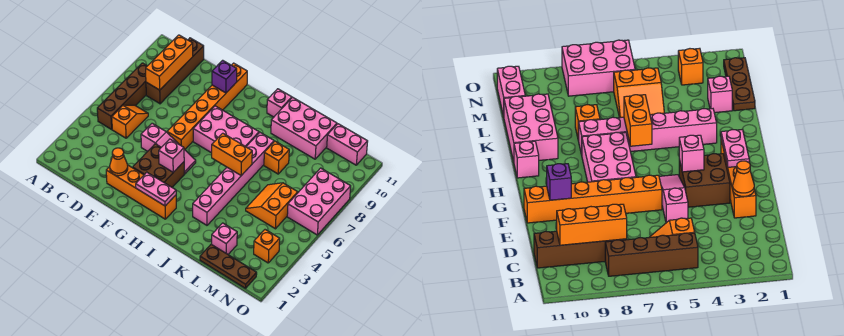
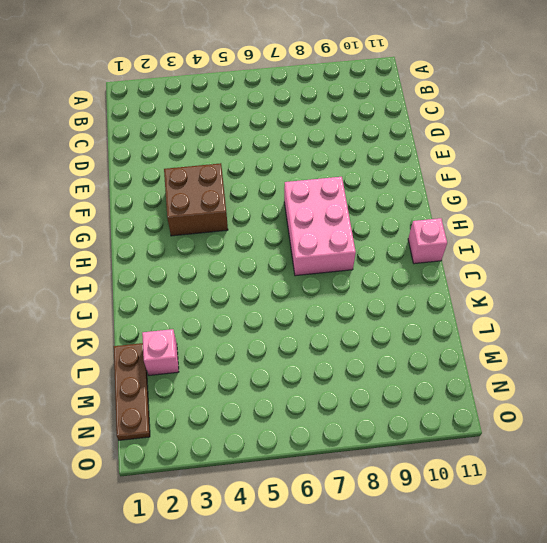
none -> brown 1x4 brick [97,63,147,129]
none -> orange 1x2 slope [112,105,148,138]
none -> brown 1x4 brick [146,38,204,104]

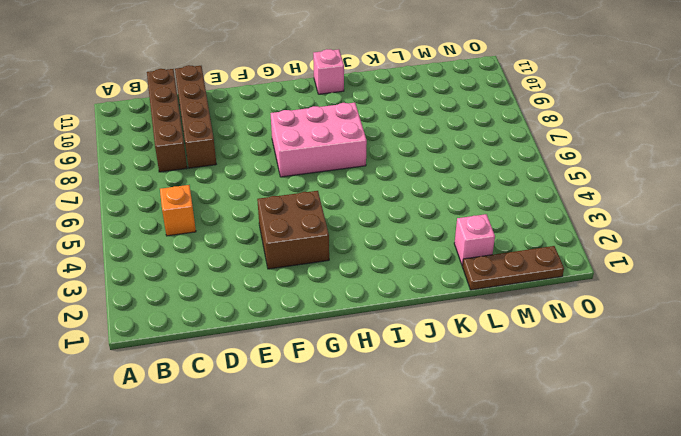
brown 1x4 brick [175,65,216,168] -> brown 1x4 brick moved to [97,63,147,129]
none -> orange 1x4 brick [106,165,176,219]
none -> pink 1x3 slope [141,123,196,174]
none -> orange 1x6 brick [167,63,247,149]

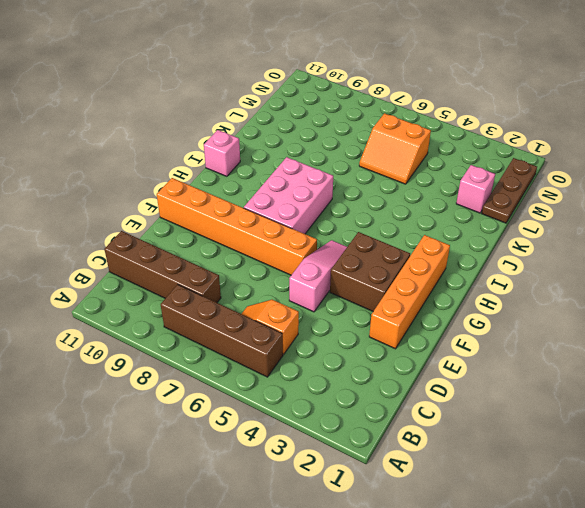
none -> pink 1x6 brick [193,132,274,225]
none -> pink 2x3 brick [271,97,337,159]
none -> orange 1x1 brick [264,141,289,174]

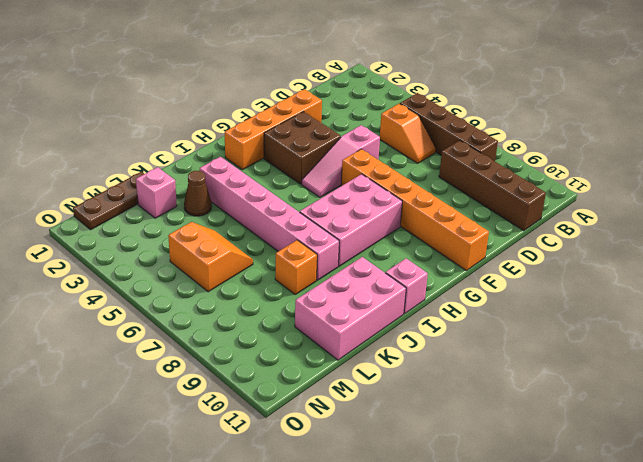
brown 1x1 cone [184,171,212,216] -> none
none -> pink 1x2 brick [327,124,368,165]
none -> orange 1x1 brick [254,230,280,263]
none -> pink 2x3 brick [287,168,351,235]

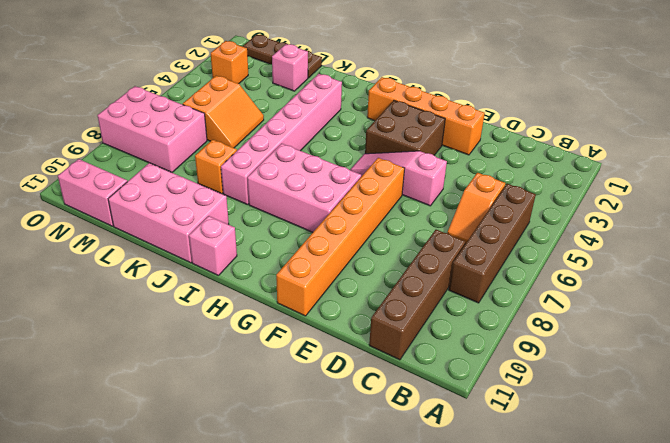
pink 2x3 brick [97,86,207,172] -> pink 2x3 brick turned to [287,168,351,235]
none -> orange 1x3 brick [146,35,193,90]
none -> orange 1x1 cone [110,148,128,176]
none -> purple 1x1 brick [212,60,237,93]

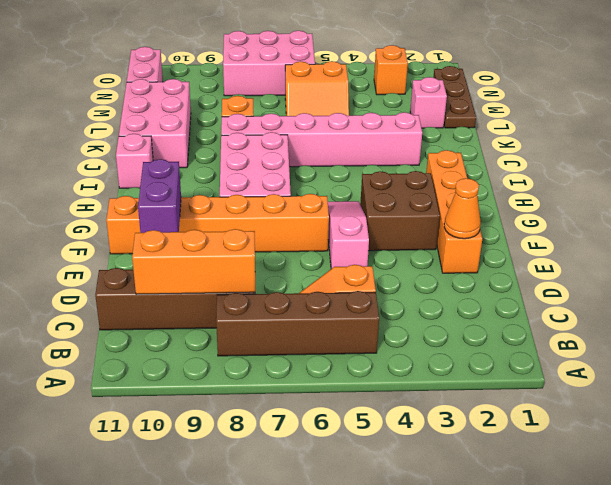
purple 1x2 brick [138,159,181,233] -> purple 1x1 brick [212,60,237,93]
none -> pink 1x2 plate [136,172,176,206]
none -> pink 1x1 brick [159,139,184,172]
none -> orange 1x2 brick [212,133,252,175]

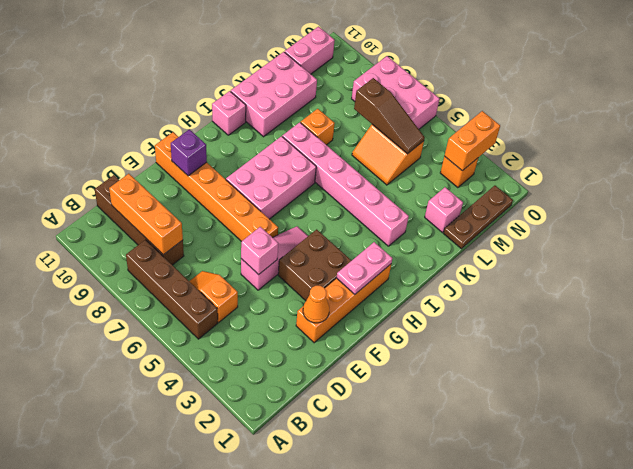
pink 1x1 brick [241,227,278,275] -> pink 1x1 brick moved to [159,139,184,172]
brown 1x3 slope [354,78,425,154] -> none
orange 1x2 brick [445,111,500,170] -> orange 1x2 brick moved to [212,133,252,175]

